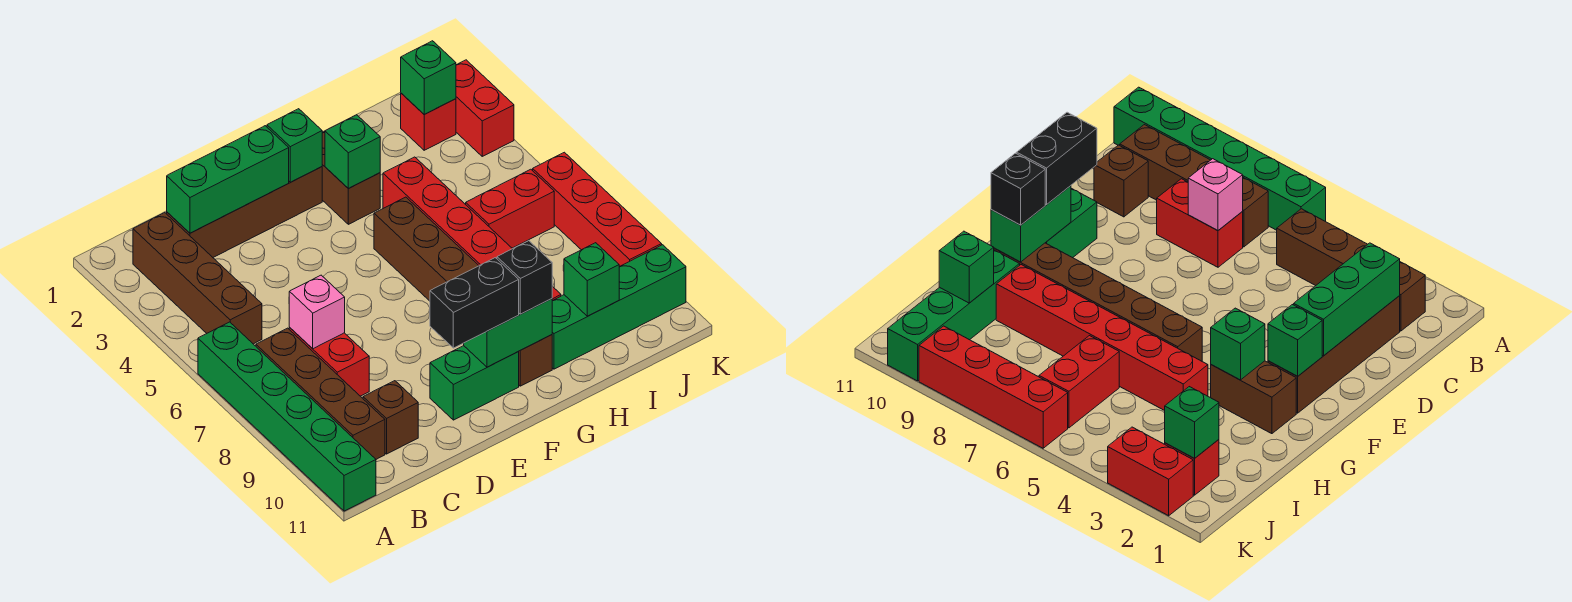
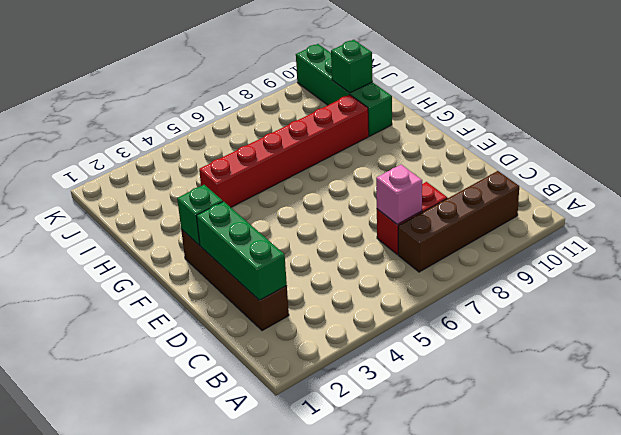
none -> green 1x6 brick [198,322,376,511]
none -> brown 1x4 brick [133,213,262,344]
none -> brown 1x1 brick [363,381,418,454]

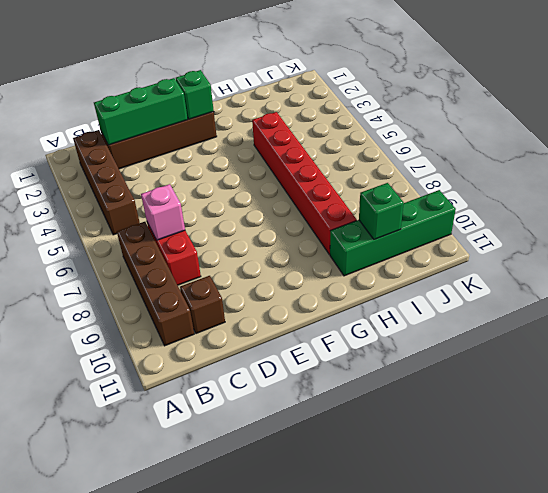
none -> green 1x6 brick [198,322,376,511]
none -> green 1x2 brick [430,346,519,420]
none -> brown 1x2 brick [322,132,380,224]

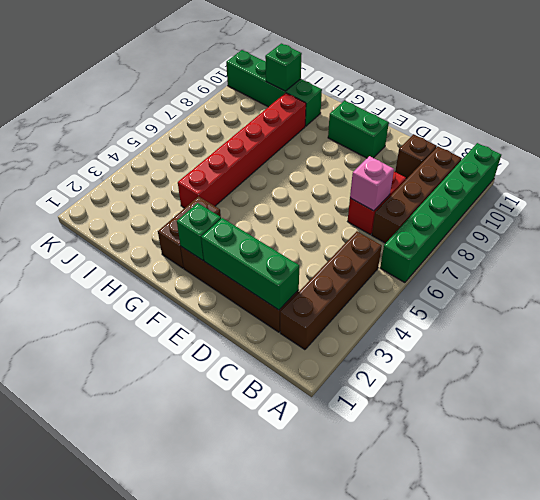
none -> brown 1x6 brick [374,197,552,386]
none -> red 1x2 brick [466,169,554,248]
none -> red 1x1 brick [401,93,456,150]

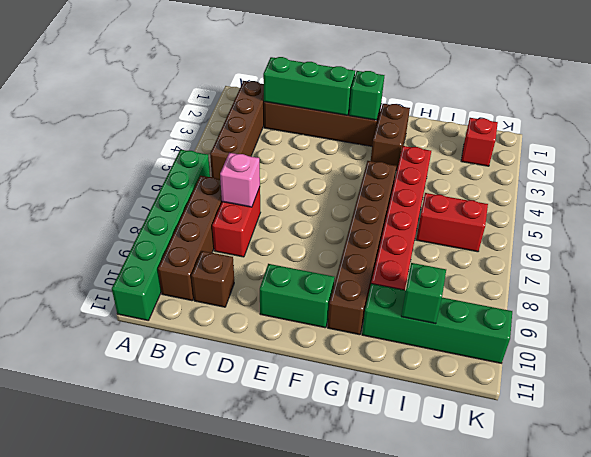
none -> red 1x2 brick [456,60,514,156]
none -> red 1x4 brick [533,152,662,267]
none -> green 1x2 brick [464,299,552,367]

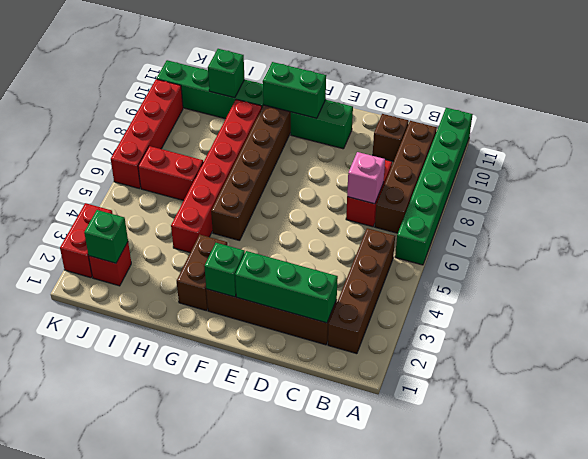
none -> green 1x1 brick [325,115,380,189]
none -> black 1x2 brick [430,258,519,348]
none -> black 1x1 brick [497,241,552,314]

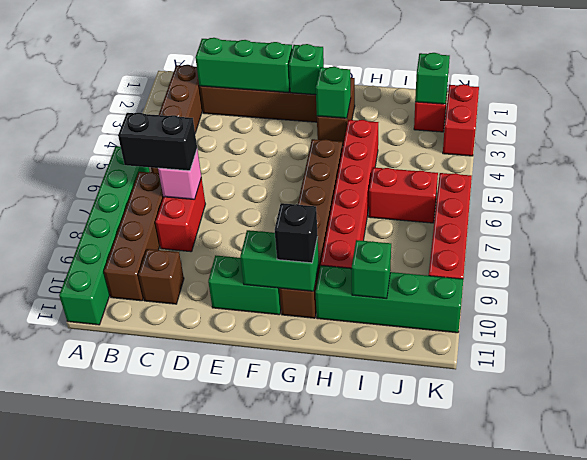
black 1x2 brick [118,113,197,171] -> black 1x2 brick moved to [430,258,519,348]

